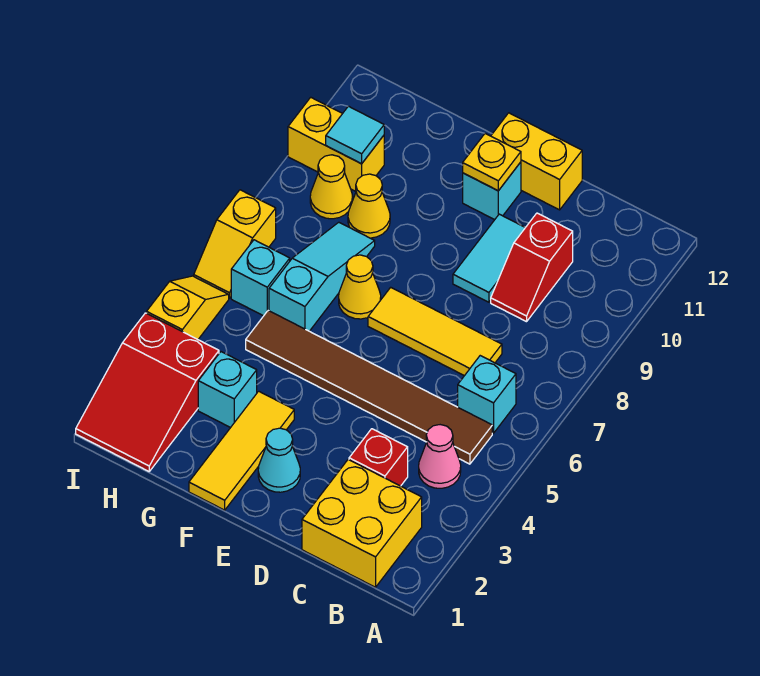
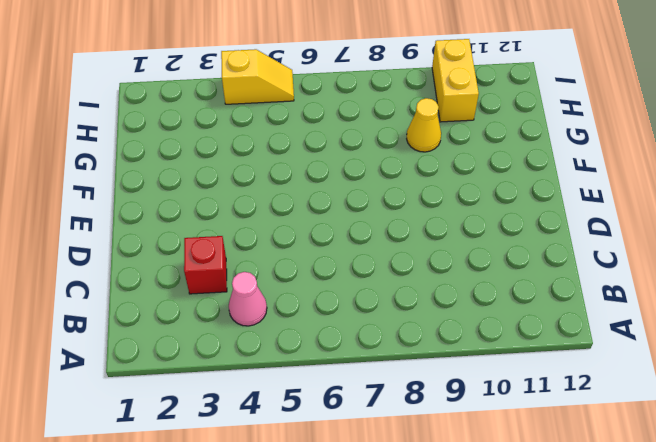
none -> yellow 2x2 brick [302,460,422,587]
none -> brown 1x6 tile [246,311,492,464]
none -> cyan 1x1 brick [458,356,516,433]

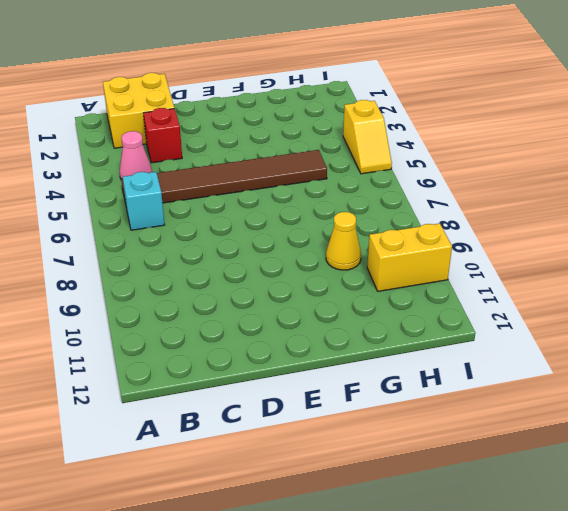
none -> yellow 1x3 tile [368,287,502,376]
none -> red 1x2 slope [491,213,573,322]
none -> cyan 1x2 tile [453,214,525,302]

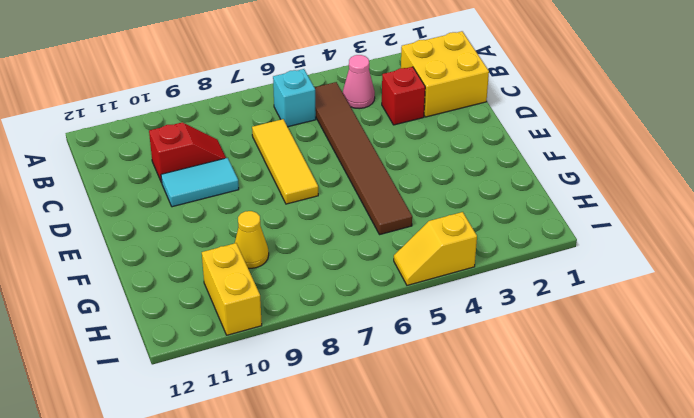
none -> yellow 1x2 brick [491,113,582,210]
none -> cyan 1x1 cone [258,428,300,492]
none -> cyan 1x1 brick [463,162,521,220]

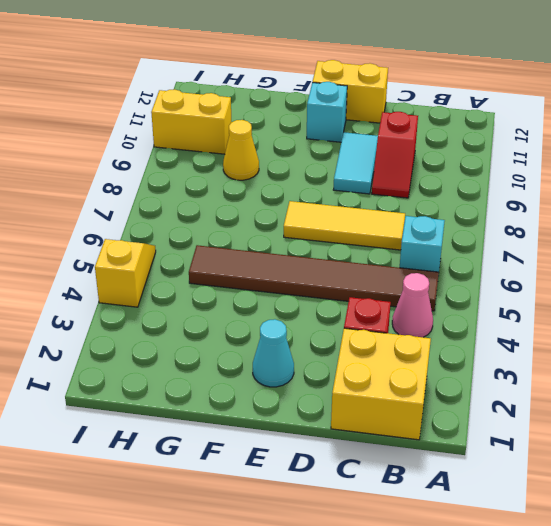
none -> yellow 1x3 tile [189,391,294,510]
none -> yellow 1x1 cone [339,255,381,319]
none -> cyan 1x1 brick [198,352,257,428]

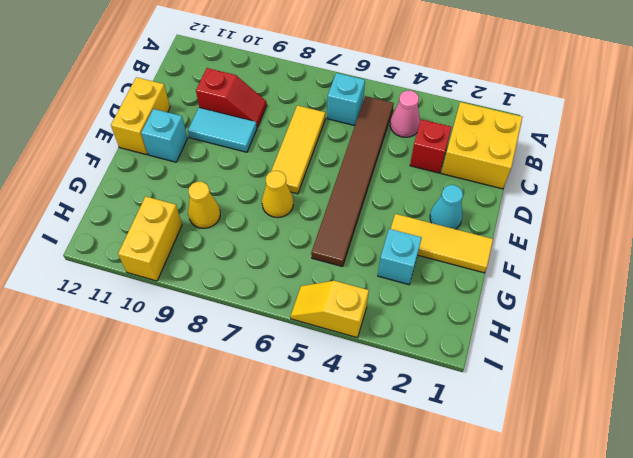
none -> cyan 1x3 slope [269,222,375,331]
none -> red 2x3 slope [76,313,219,471]
none -> cyan 1x1 brick [231,240,290,316]

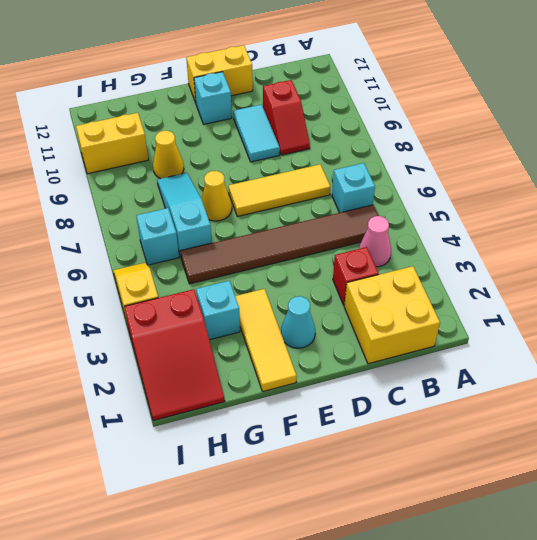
none -> yellow 1x1 cone [310,155,353,219]
none -> yellow 1x2 slope [194,190,276,298]
none -> yellow 1x1 plate [463,133,521,191]

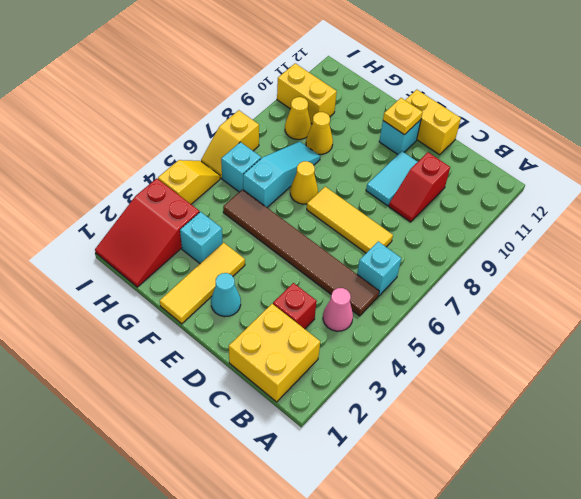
none -> cyan 1x1 tile [326,106,384,164]

